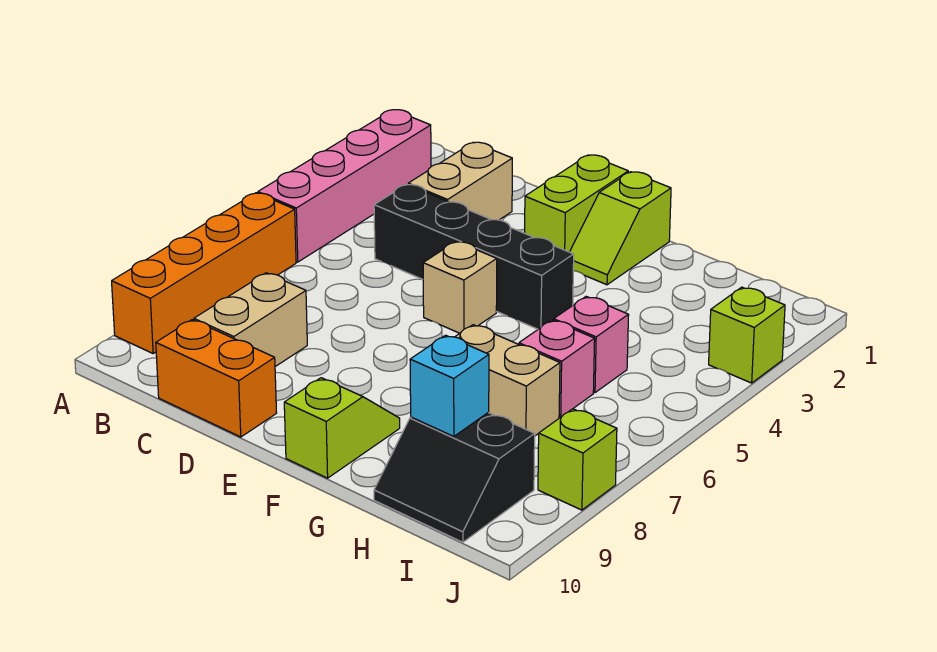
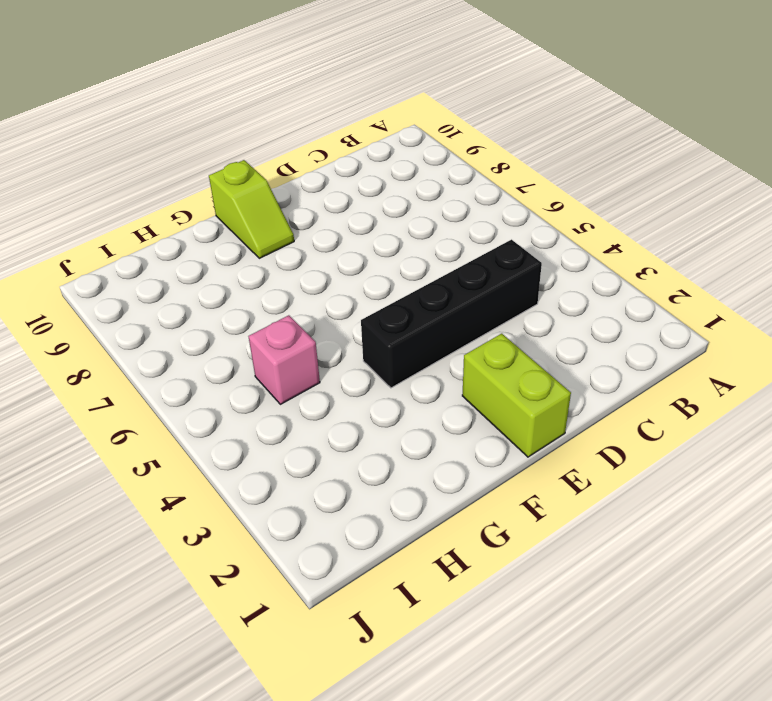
none -> pink 1x4 brick [258,110,431,262]
none -> orange 1x4 brick [112,193,296,353]
none -> tan 1x2 brick [408,142,512,220]

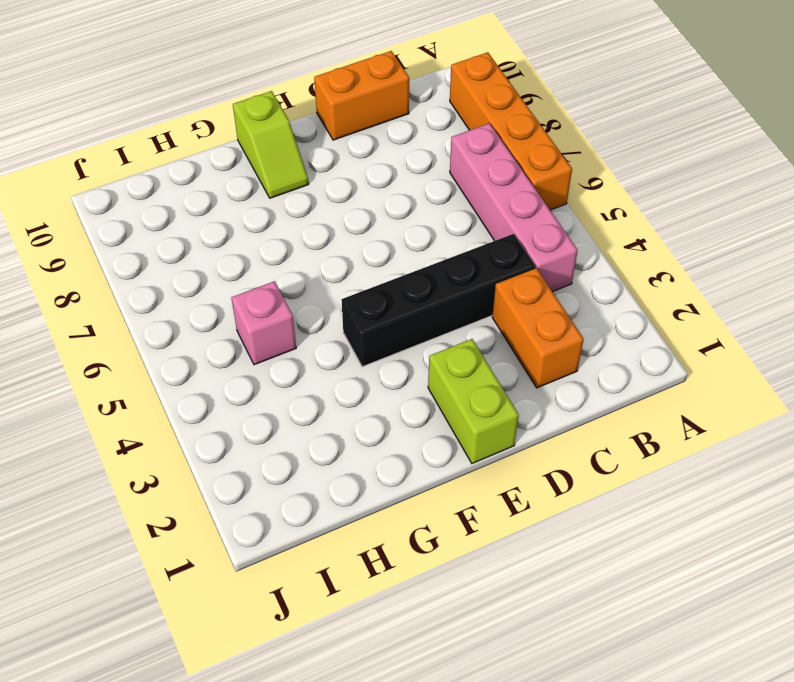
pink 1x4 brick [450,123,578,292] -> pink 1x4 brick moved to [258,110,431,262]
orange 1x2 brick [492,268,584,388] -> tan 1x2 brick [408,142,512,220]
none -> tan 1x2 brick [194,273,307,367]
none -> tan 1x1 brick [423,241,497,333]
none -> lime 1x2 slope [570,172,671,285]

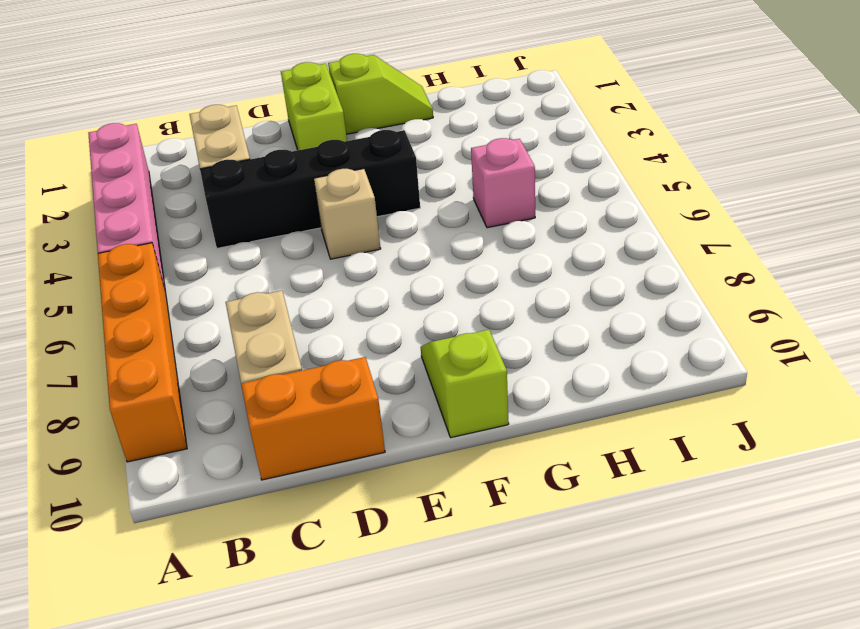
lime 1x2 slope [328,54,433,134] -> lime 1x2 slope turned to [570,172,671,285]
none -> tan 1x2 brick [455,325,560,436]
none -> pink 1x1 brick [519,320,595,417]
none -> black 2x2 slope [374,413,535,542]

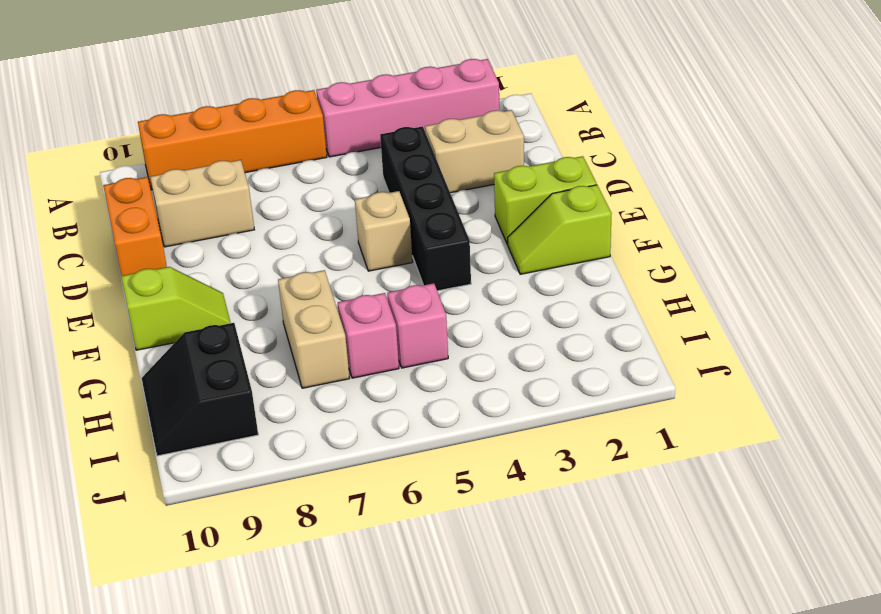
none -> lime 1x1 brick [709,287,785,383]
none -> lime 1x1 brick [538,409,617,510]
none -> cyan 1x1 brick [410,335,489,436]

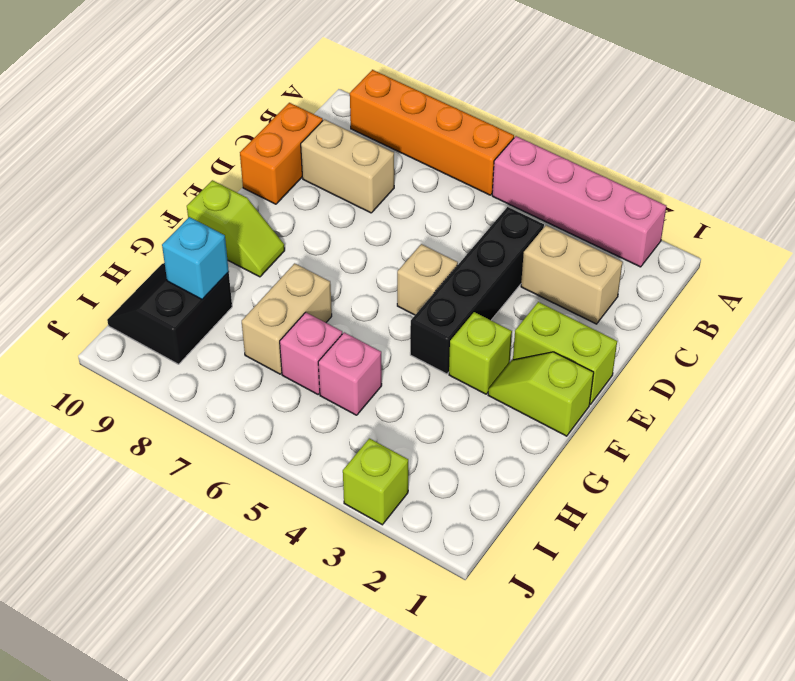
lime 1x1 brick [449,312,512,394] -> lime 1x1 brick moved to [538,409,617,510]

